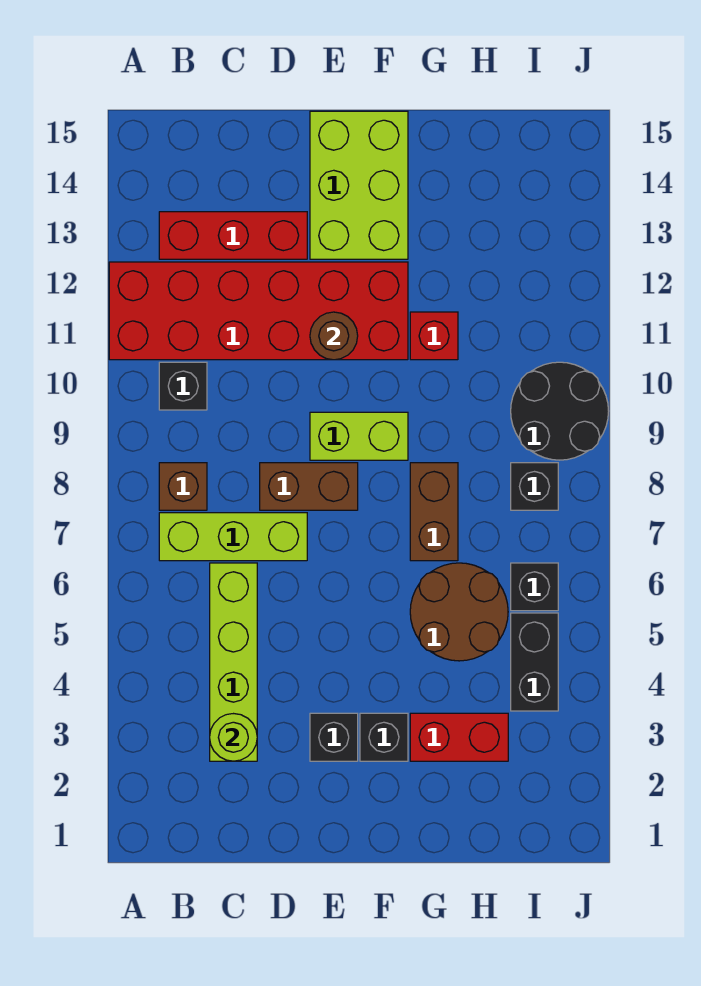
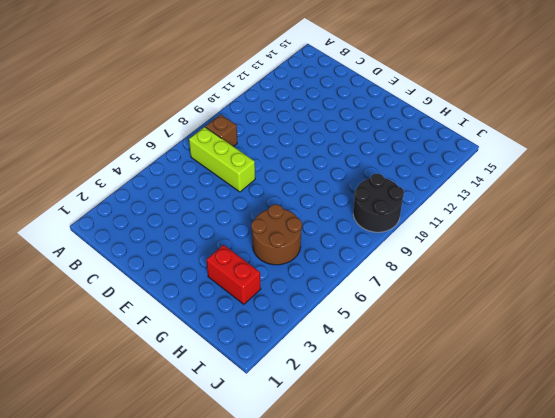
none -> red 2x6 brick [109,262,408,360]
none -> black 1x1 brick [159,362,207,410]
none -> red 1x3 brick [159,212,307,259]

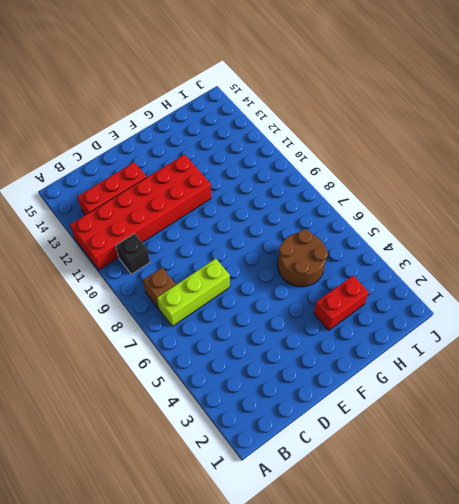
none -> lime 1x4 brick [210,563,257,761]
none -> brown 1x2 brick [260,463,358,510]
none -> black 1x1 brick [310,713,358,761]

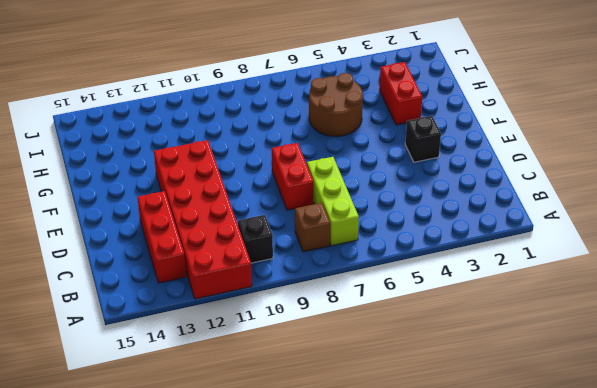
red 1x2 brick [272,143,313,210] -> brown 1x2 brick [260,463,358,510]
none -> lime 1x4 brick [210,563,257,761]
none -> lime 1x2 brick [310,412,408,460]
none -> lime 2x3 brick [310,111,408,259]

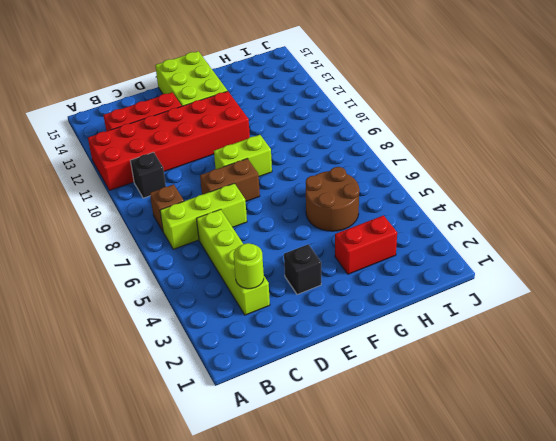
none -> black 1x1 brick [360,713,408,761]
none -> brown 1x2 brick [410,463,458,561]
none -> red 1x1 brick [410,312,458,360]

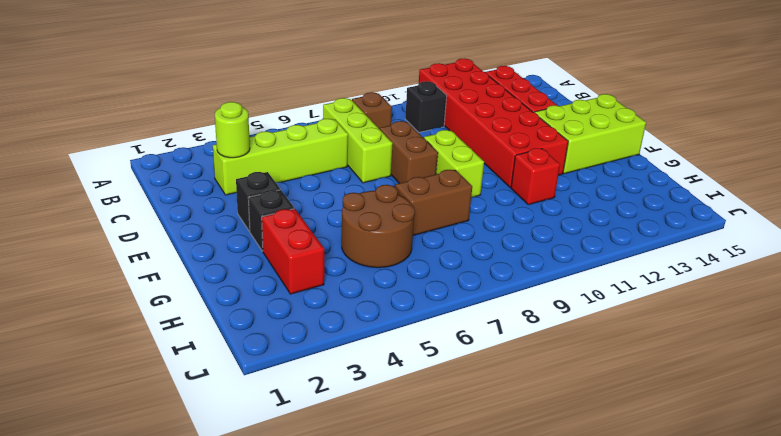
none -> black 1x2 brick [511,613,558,711]
none -> black 1x1 brick [511,563,558,611]
none -> black 1x1 brick [511,463,558,510]

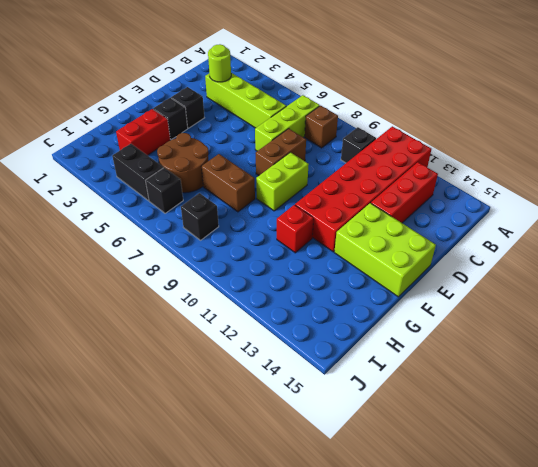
none -> black 2x2 round brick [511,362,609,460]
none -> brown 1x1 round brick [310,312,358,360]

